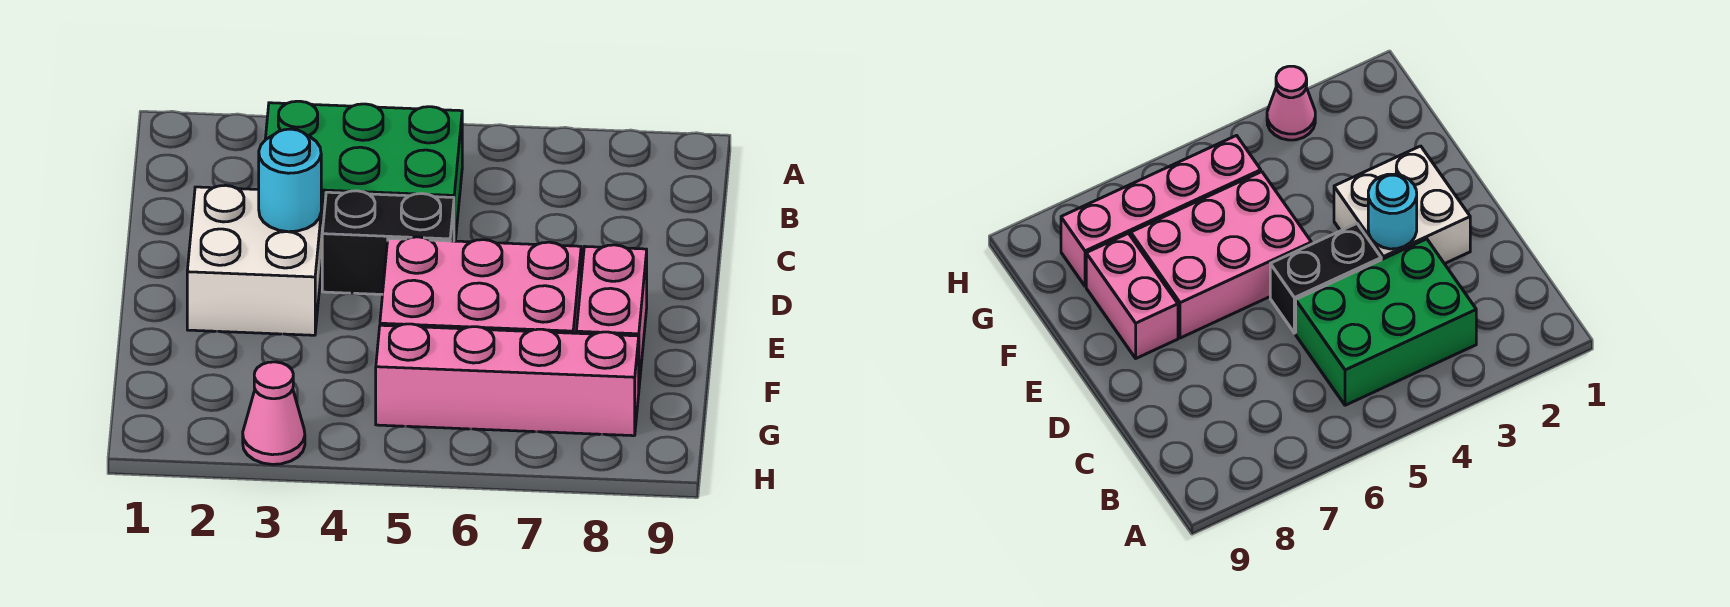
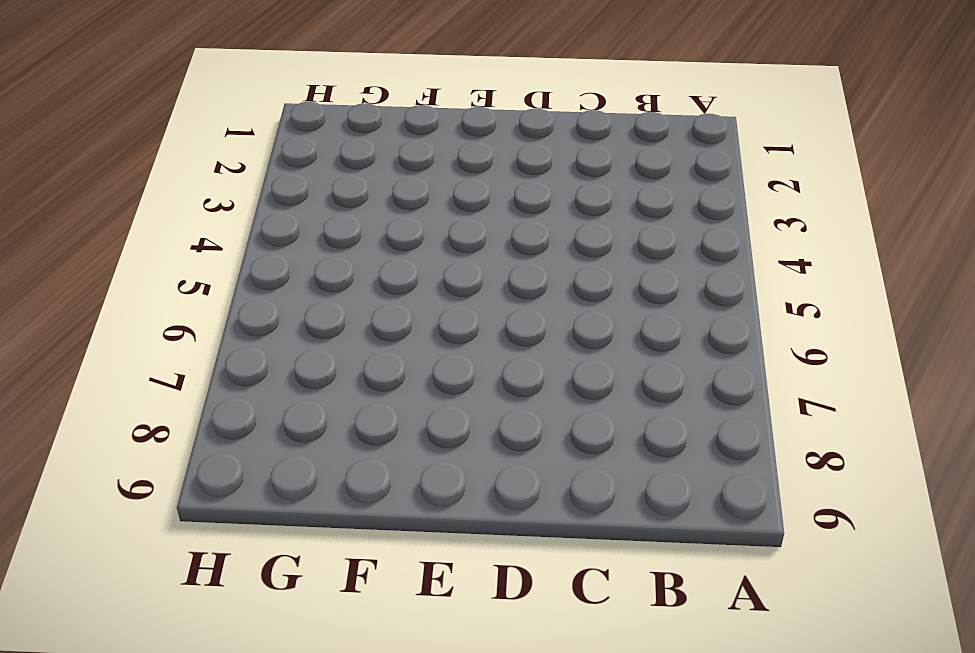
none -> green 2x3 brick [265,101,462,241]
none -> white 2x2 brick [187,185,323,335]

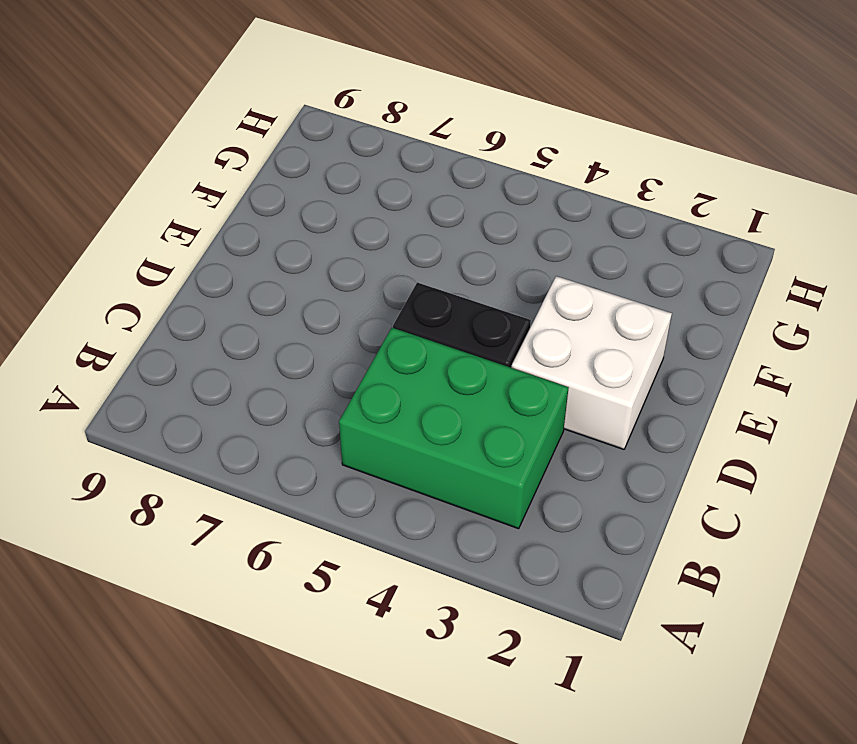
none -> pink 2x3 brick [380,237,581,333]
none -> pink 1x2 brick [576,245,647,385]

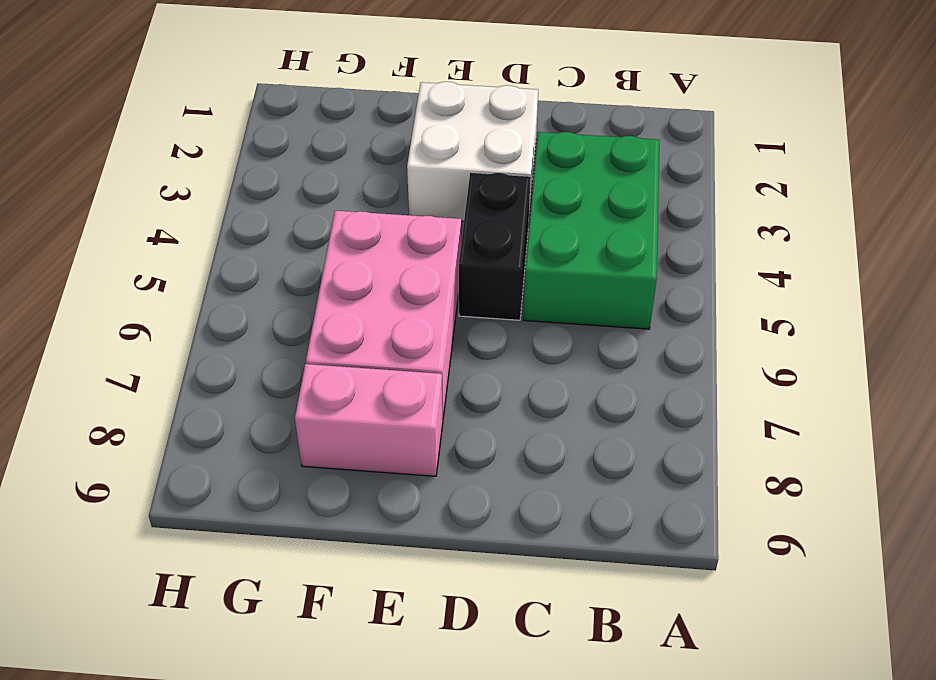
none -> pink 1x4 brick [376,324,639,436]
none -> pink 1x1 cone [243,362,305,464]

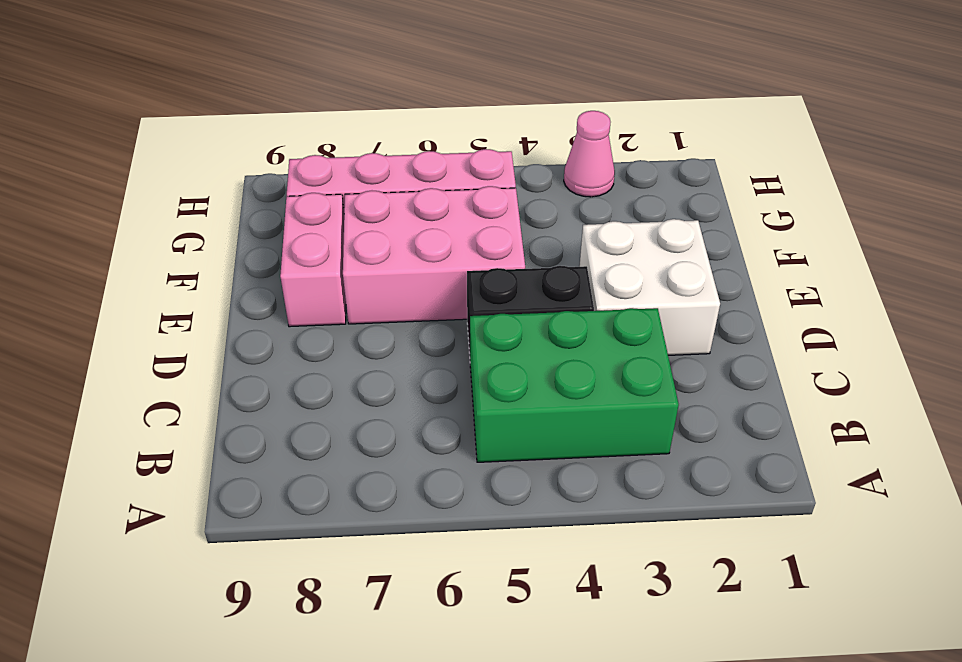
none -> cyan 1x1 round brick [259,129,321,232]

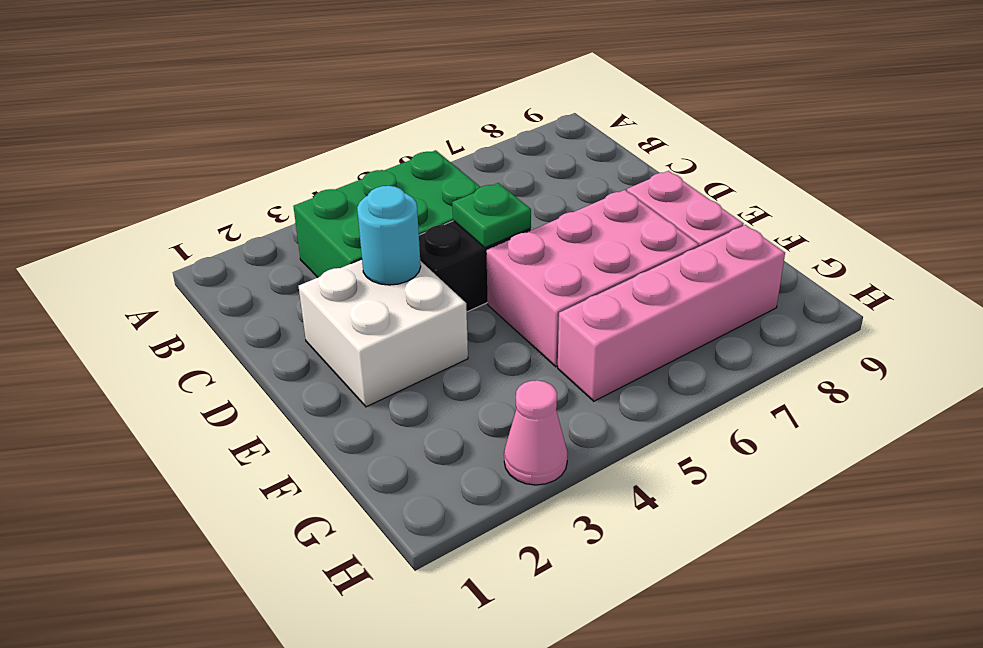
green 1x1 plate [452,183,531,248] -> none

